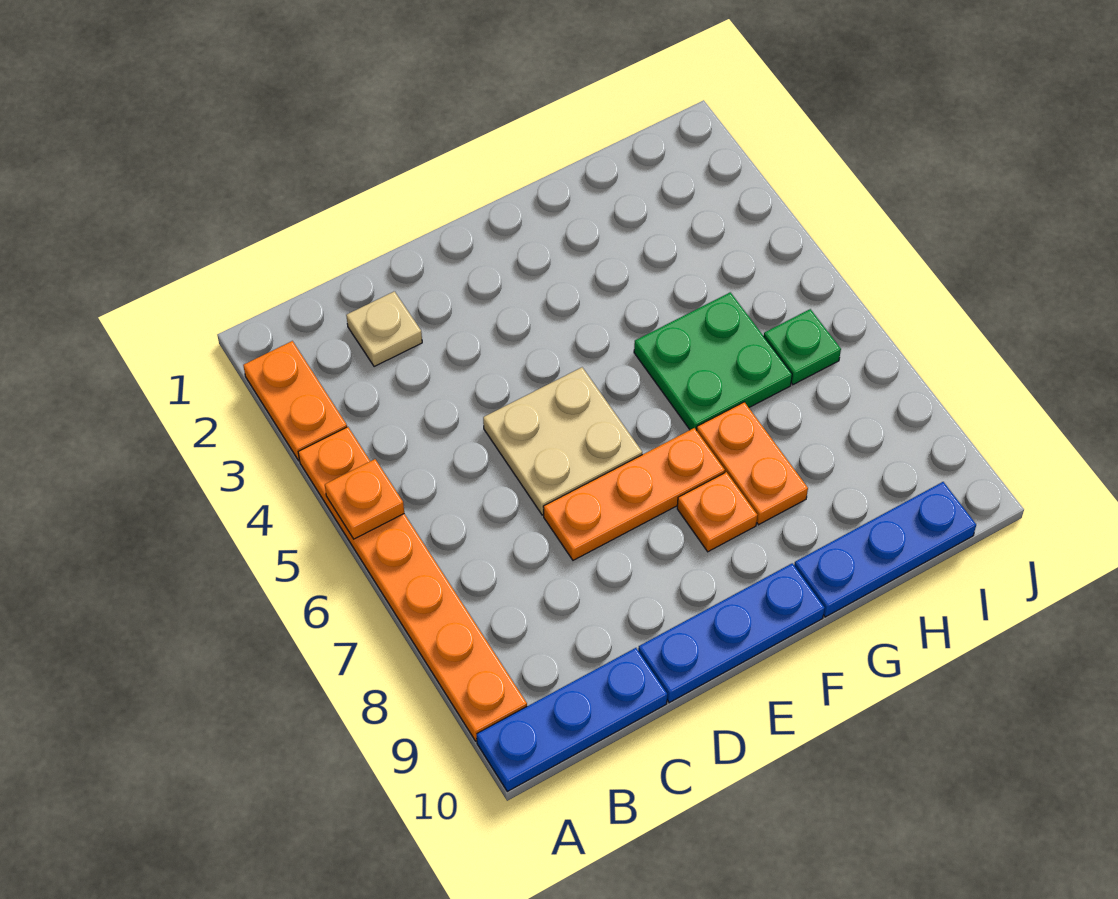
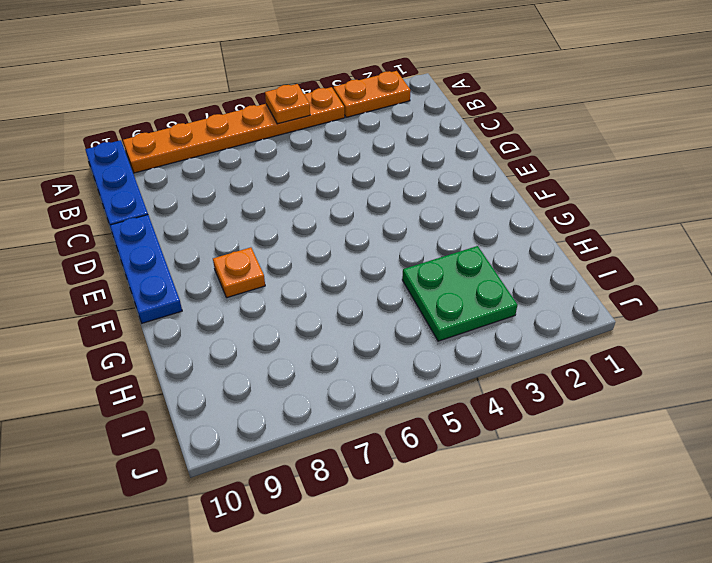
green 2x2 plate [402,246,518,341] -> green 2x2 plate moved to [634,292,792,430]
none -> tan 1x1 plate [346,291,422,367]
none -> tan 2x2 plate [483,367,642,515]
none -> orange 1x3 plate [543,428,725,560]

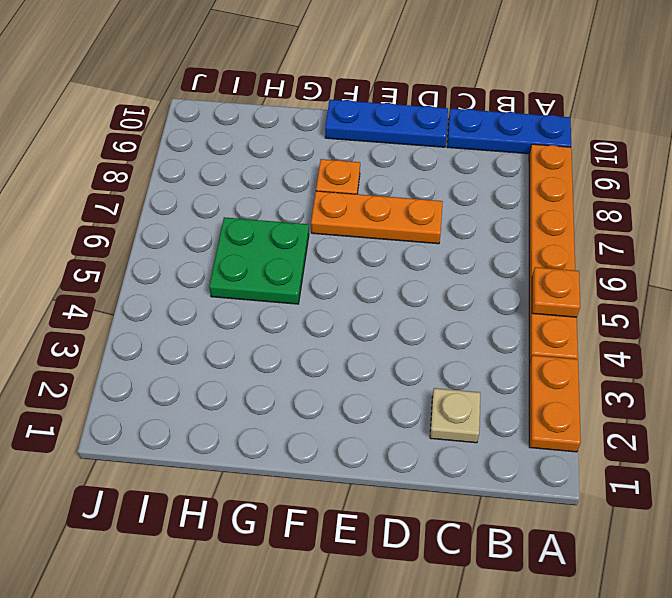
none -> tan 2x2 plate [483,367,642,515]
none -> orange 1x2 plate [697,402,808,525]
none -> blue 1x3 plate [794,482,976,617]

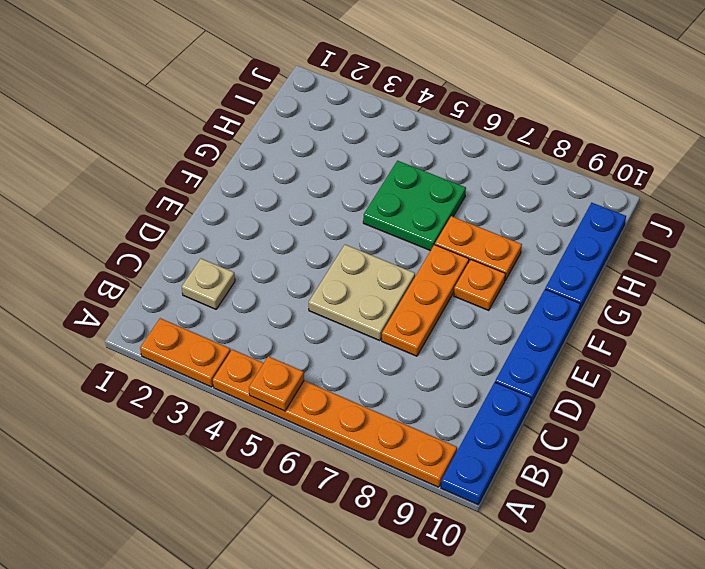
none -> green 1x1 plate [764,309,841,385]

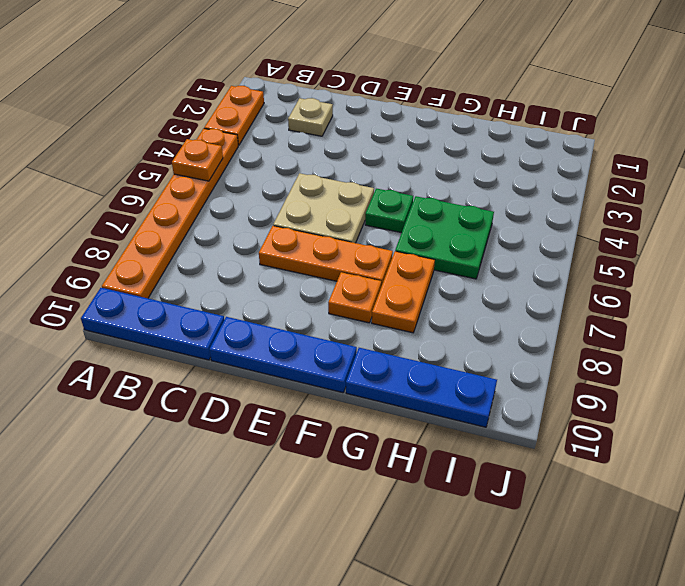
green 1x1 plate [365,189,413,233] -> green 1x1 plate moved to [764,309,841,385]

